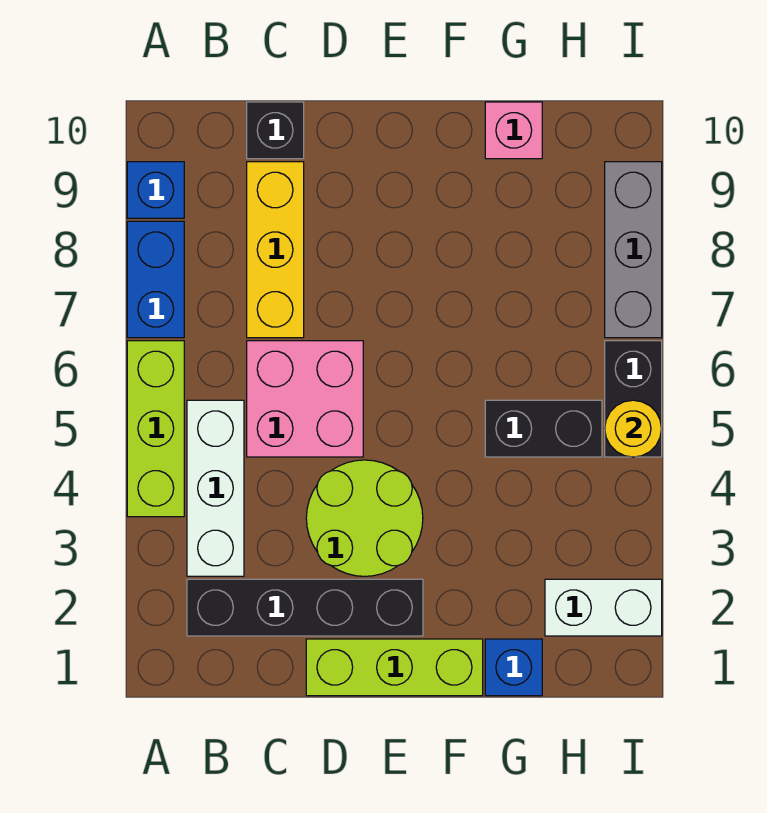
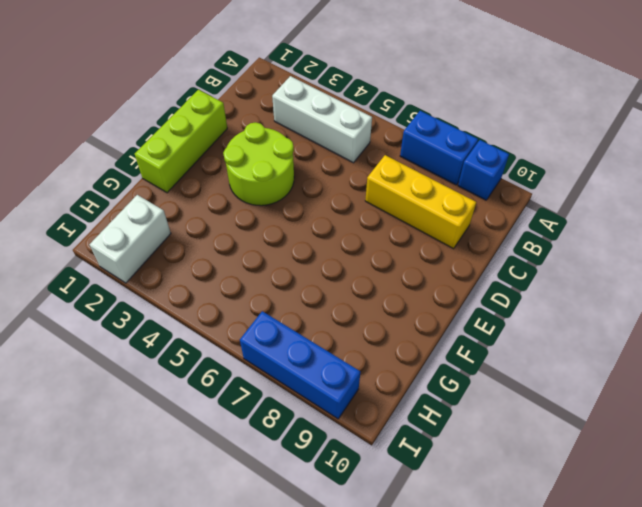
blue 1x3 brick [240,311,360,419] -> grey 1x3 brick [605,162,662,338]
none -> lime 1x3 brick [127,341,184,517]
none -> black 1x4 brick [187,579,423,636]
none -> pink 2x2 brick [247,341,363,457]

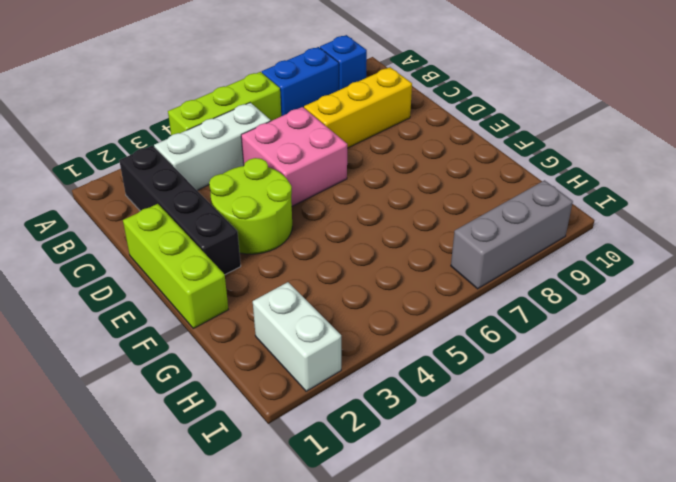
none -> black 1x1 brick [247,102,304,159]
none -> blue 1x1 brick [485,639,542,696]
none -> black 1x2 brick [485,400,602,457]

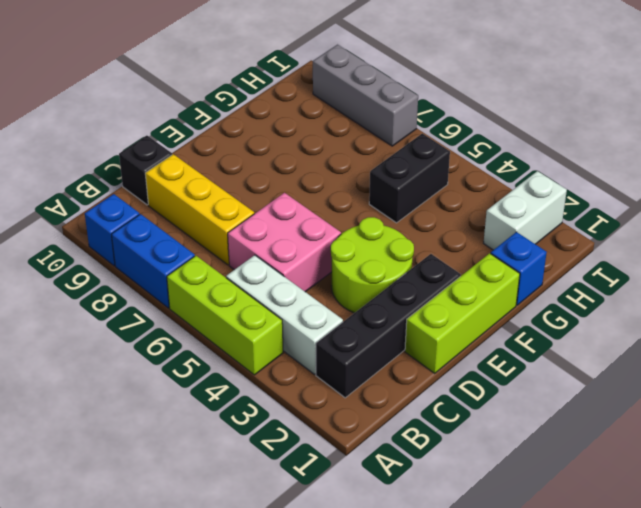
none -> pink 1x1 brick [485,102,542,159]
none -> black 1x2 brick [605,341,662,457]
none -> yellow 1x1 round brick [605,400,662,457]

